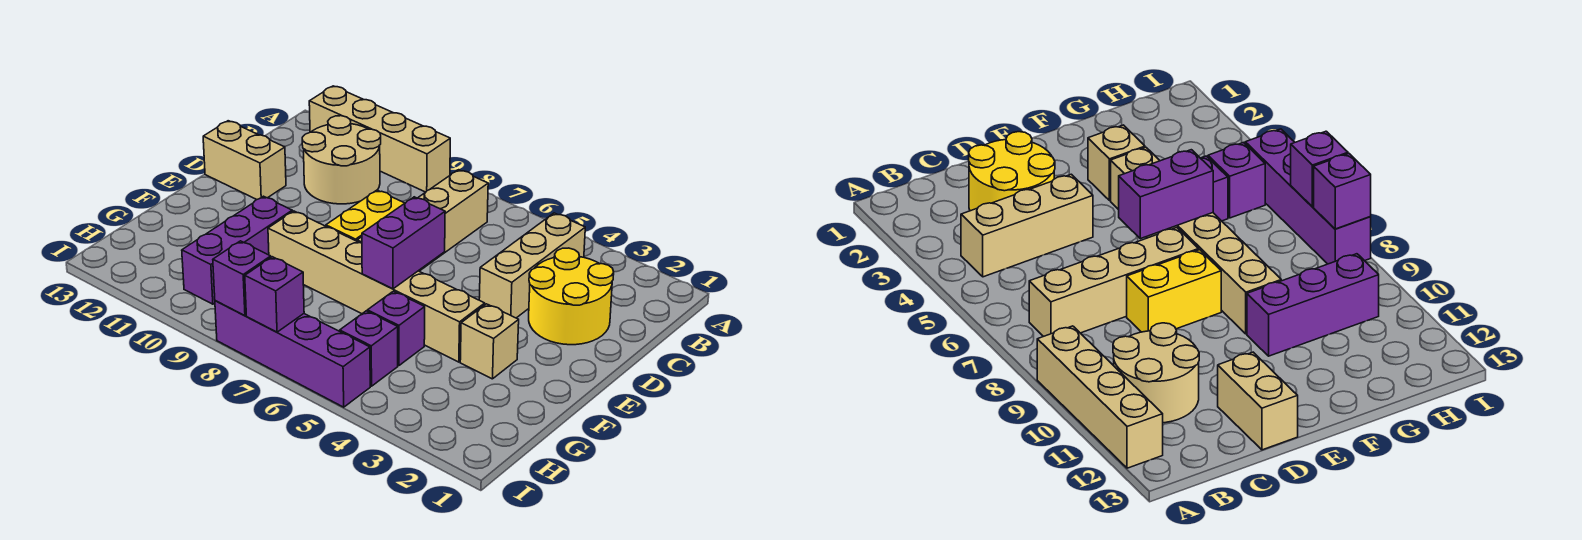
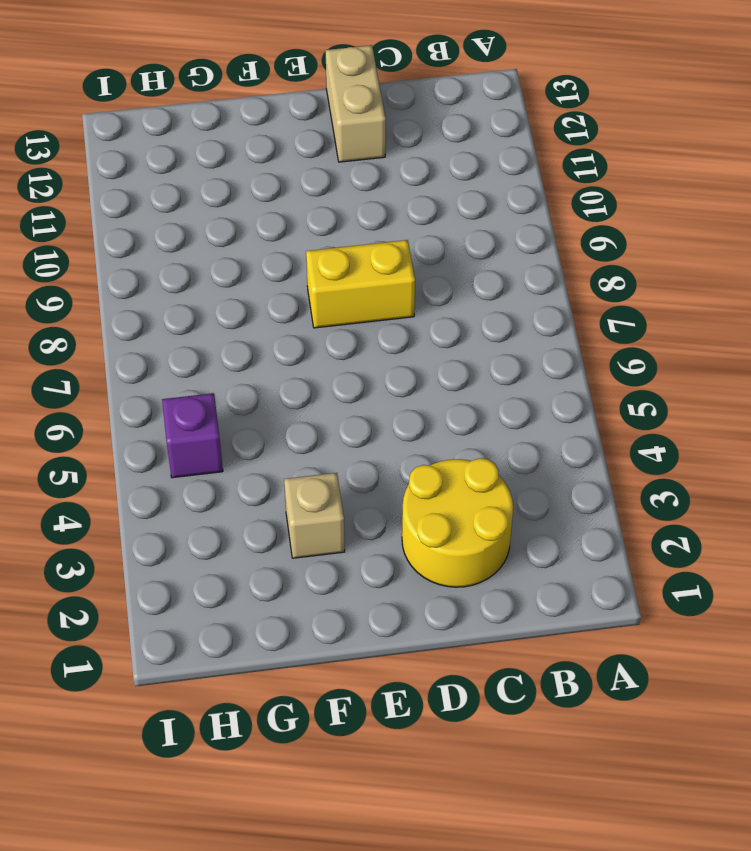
none -> tan 1x4 brick [309,86,450,192]
none -> tan 1x3 brick [479,213,585,318]
none -> tan 1x4 brick [357,170,488,271]

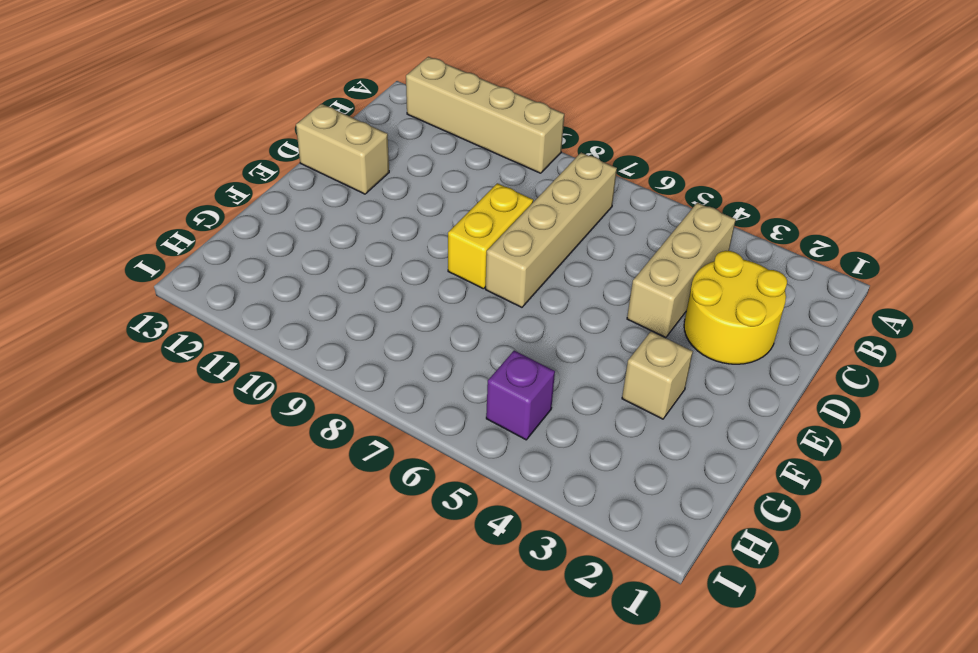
none -> tan 2x2 round brick [302,116,381,204]
none -> tan 1x6 brick [268,211,485,362]
none -> purple 1x3 brick [182,196,292,304]

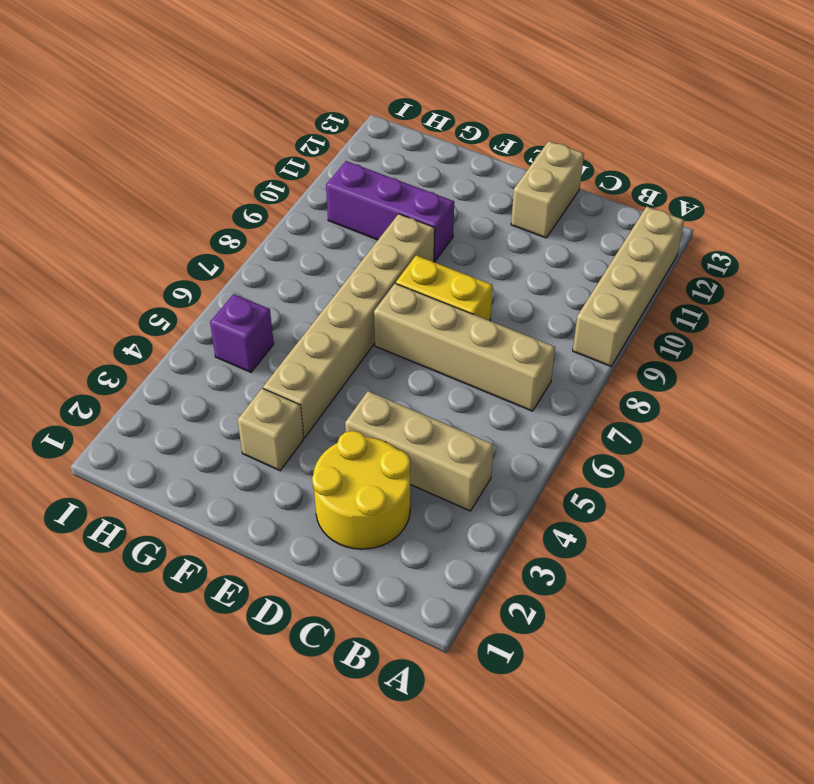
none -> tan 2x2 round brick [302,116,381,204]
none -> purple 1x1 brick [367,291,425,366]
none -> purple 1x4 brick [215,301,370,407]

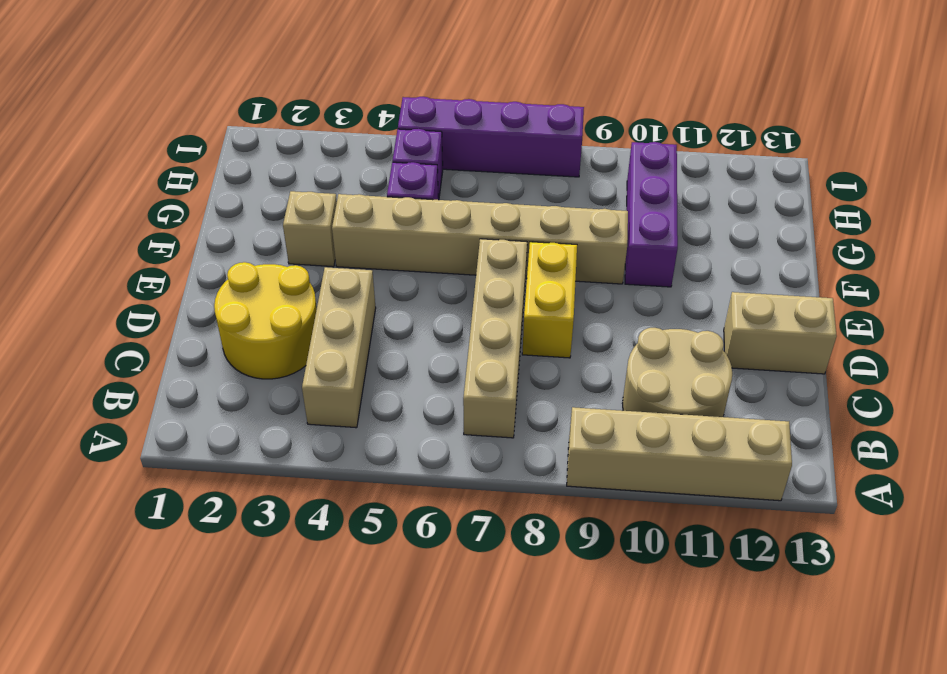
none -> purple 1x2 brick [362,197,445,289]
none -> purple 1x1 brick [245,257,304,332]
none -> purple 1x1 brick [213,241,271,316]

